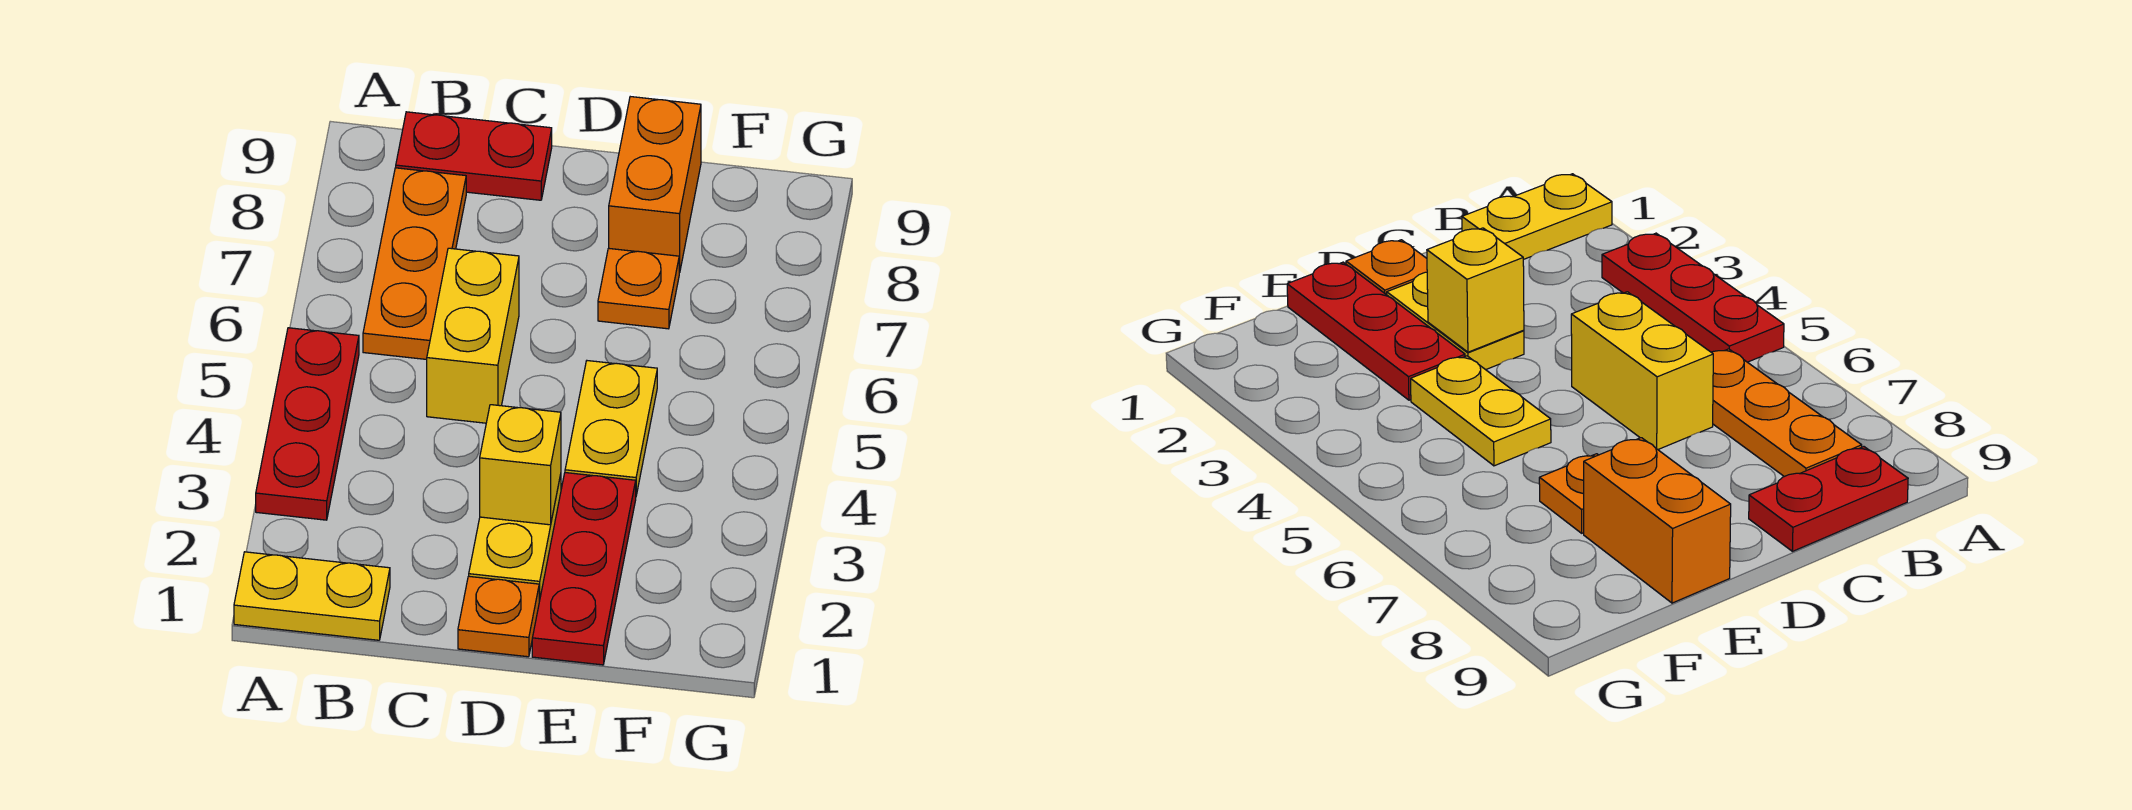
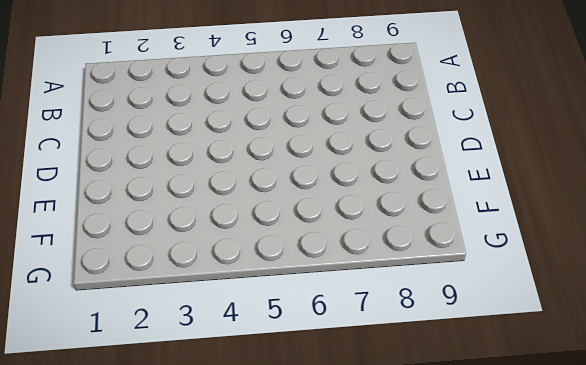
none -> yellow 1x2 plate [234,552,390,640]
none -> red 1x3 plate [256,328,359,520]
none -> orange 1x3 plate [363,168,466,359]

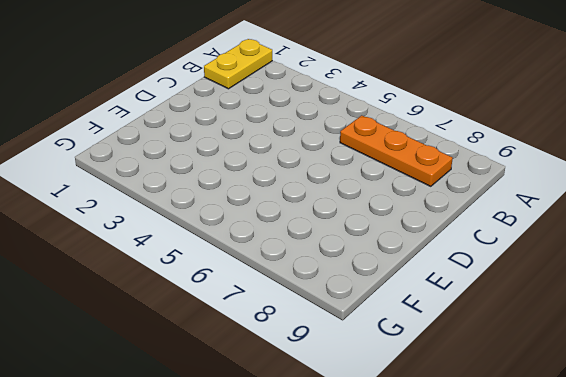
none -> red 1x3 plate [256,328,359,520]
none -> red 1x2 plate [396,112,552,200]
none -> yellow 1x2 brick [427,248,519,423]

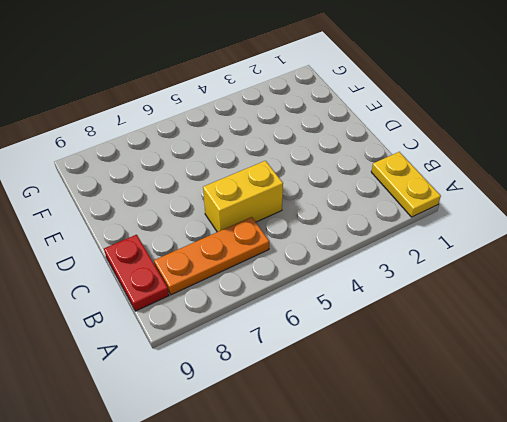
none -> red 1x3 plate [256,328,359,520]
none -> orange 1x1 plate [458,576,539,657]
none -> yellow 1x2 plate [469,475,561,600]

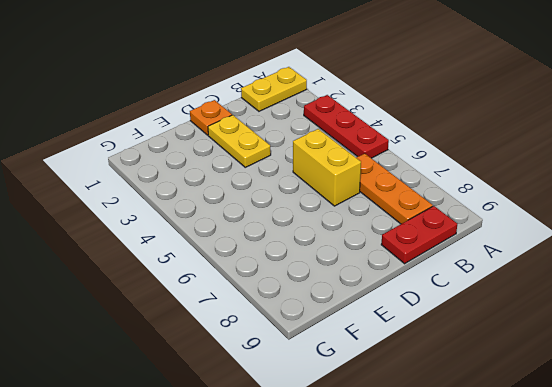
none -> red 1x3 plate [532,473,636,665]
none -> yellow 1x2 plate [565,361,657,495]
none -> orange 1x1 plate [598,248,680,329]

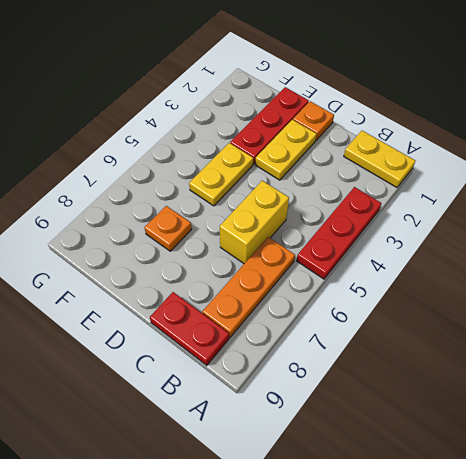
none -> orange 1x2 brick [609,97,701,272]
none -> yellow 1x1 brick [480,405,561,525]

